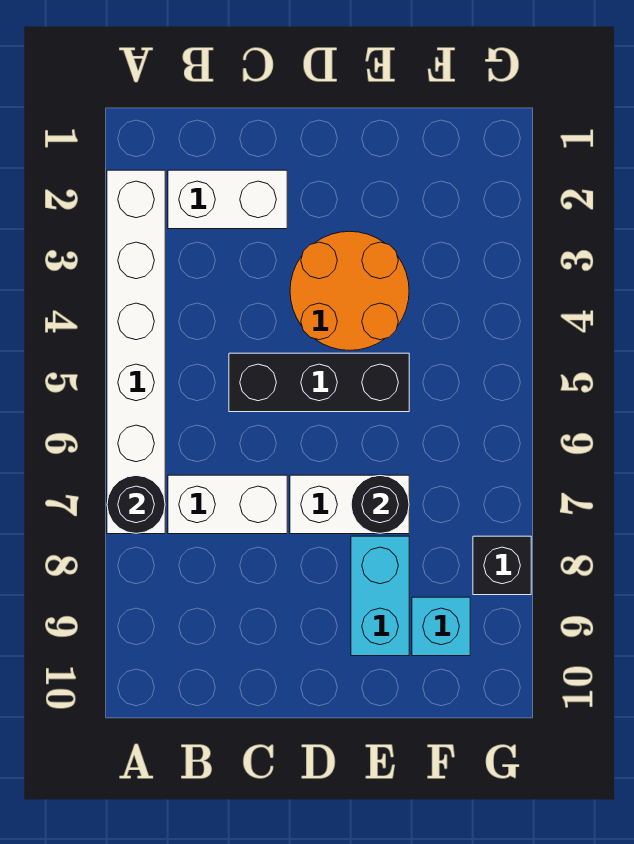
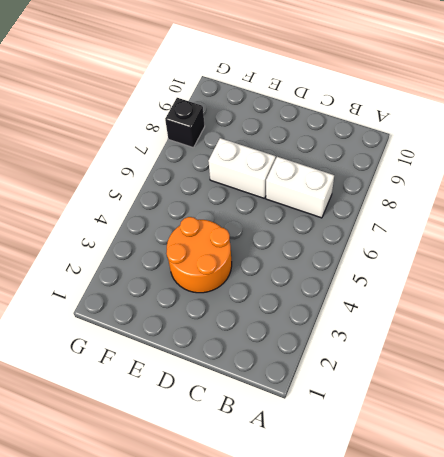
none -> white 1x6 brick [107,170,165,534]
none -> white 1x2 brick [168,170,287,229]

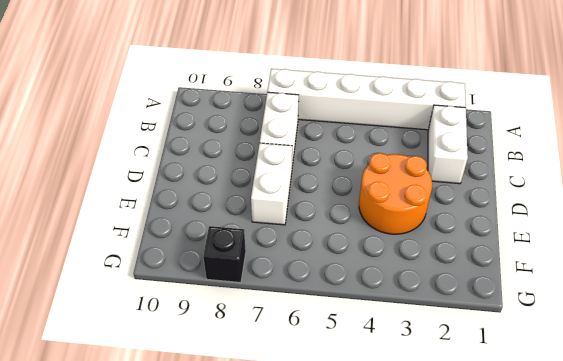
none -> black 1x3 brick [229,353,409,412]
none -> cyan 1x2 brick [351,536,409,656]

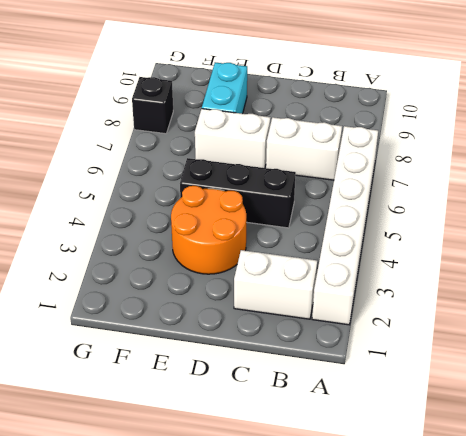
none -> cyan 1x1 brick [412,597,470,656]
none -> black 1x1 round brick [107,476,165,534]

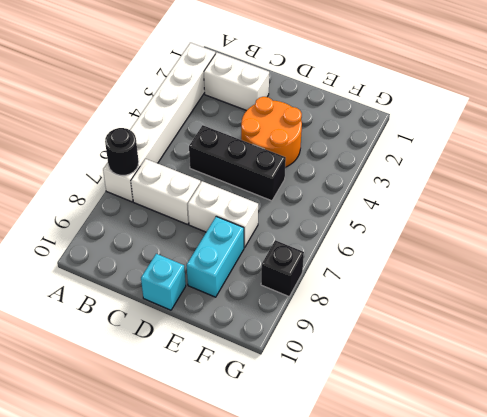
cyan 1x1 brick [141,254,186,310] -> cyan 1x1 brick moved to [412,597,470,656]
none -> black 1x1 round brick [351,475,409,534]

